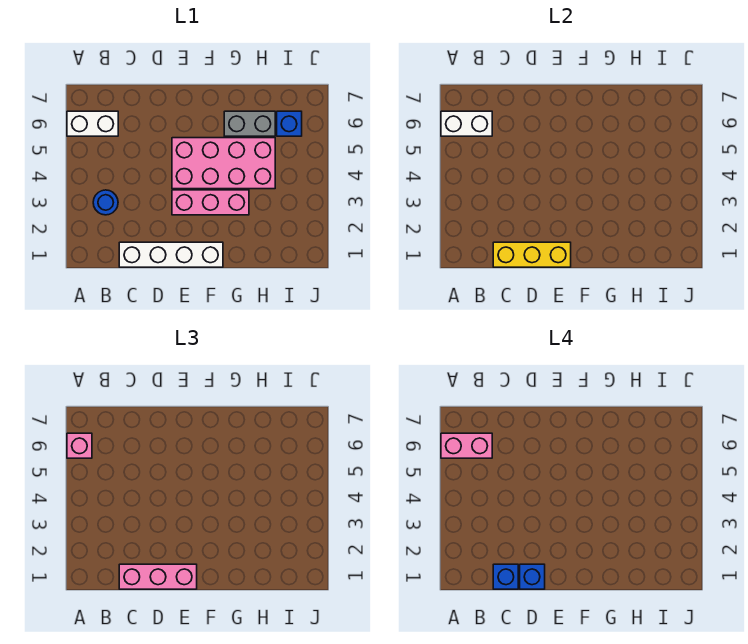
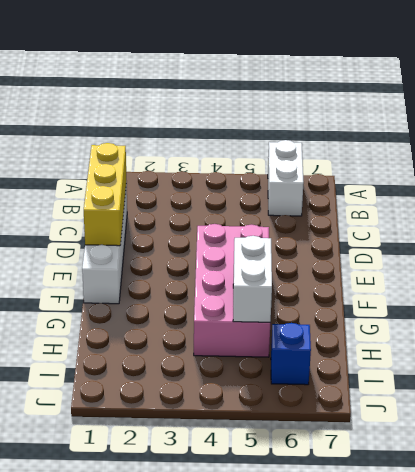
white 1x2 brick [233,236,272,322] -> white 1x2 brick moved to [441,111,492,136]
none -> blue 1x1 round brick [93,190,118,215]
none -> pink 1x3 brick [172,190,249,215]
none -> grey 1x2 brick [224,111,275,136]

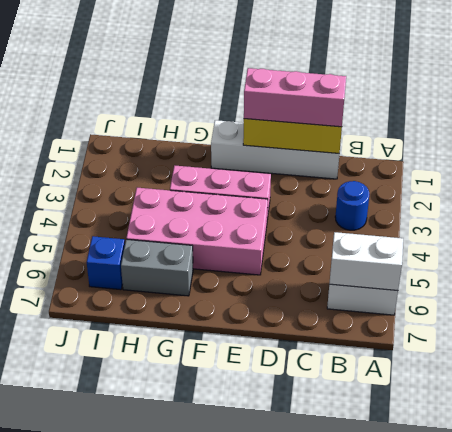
none -> pink 1x1 brick [67,433,92,458]
none -> pink 1x2 brick [441,433,492,458]
none -> blue 1x1 brick [493,564,518,589]

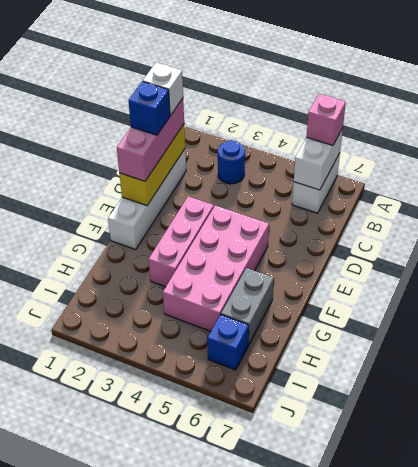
white 1x1 brick [143,63,183,115] -> blue 1x1 brick [493,564,518,589]
none -> pink 1x2 brick [441,433,492,458]

